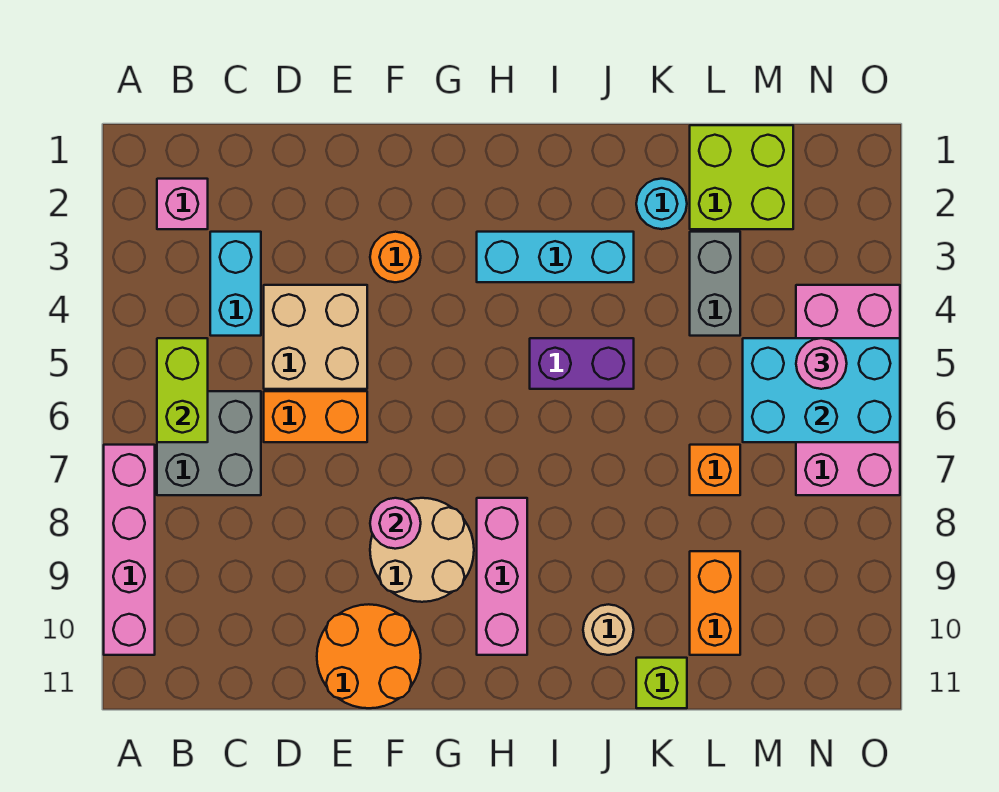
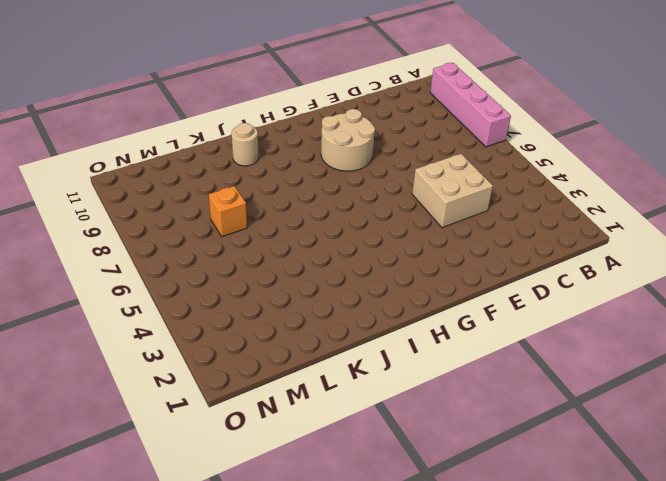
none -> pink 1x1 brick [157,179,208,229]
none -> grey 2x2 brick [157,391,261,495]
none -> cyan 1x2 brick [210,232,261,336]

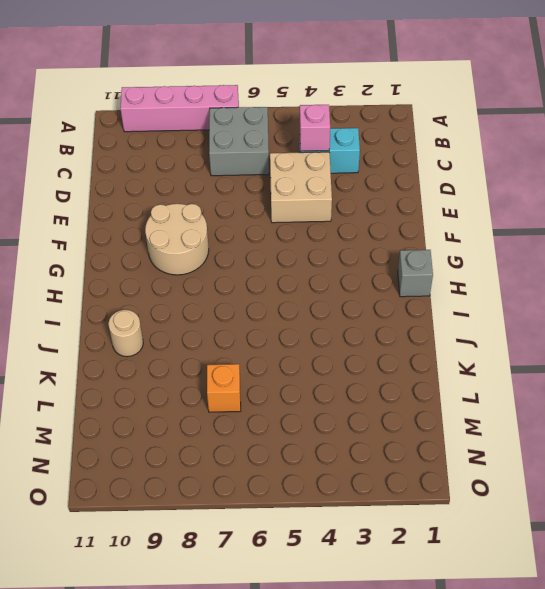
pink 1x1 brick [300,105,330,151] -> pink 1x1 brick moved to [157,179,208,229]
grey 1x1 brick [398,250,433,297] -> none
none -> orange 1x2 brick [264,391,367,442]
none -> orange 2x2 round brick [317,604,421,708]
none -> orange 1x1 round brick [370,232,421,282]

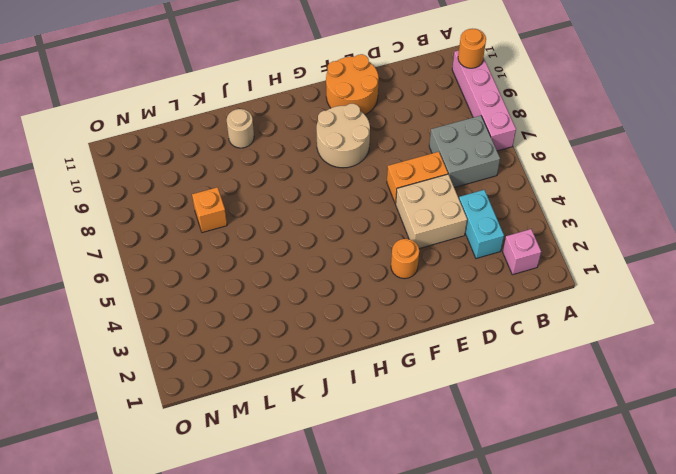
orange 1x1 round brick [458,29,486,68] -> none
none -> cyan 1x3 brick [477,232,634,282]
none -> pink 1x3 brick [477,498,527,655]
none -> purple 1x2 brick [530,338,634,389]

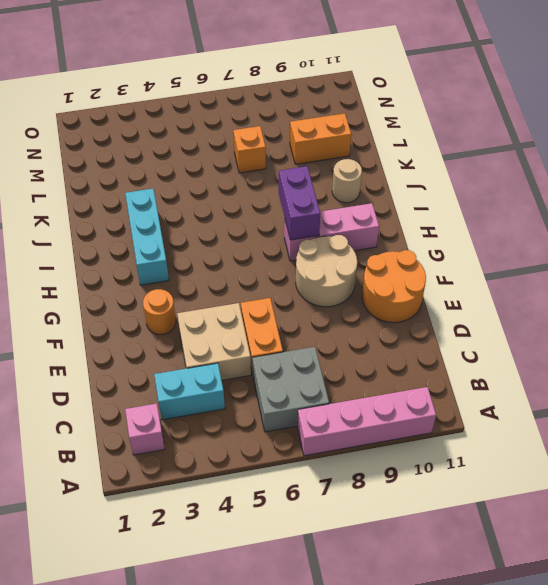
purple 1x2 brick [279,166,320,240] -> purple 1x2 brick moved to [530,338,634,389]
none -> cyan 1x1 round brick [636,179,687,229]
none -> lime 1x1 brick [636,658,687,708]
none -> lime 2x2 brick [690,125,793,229]

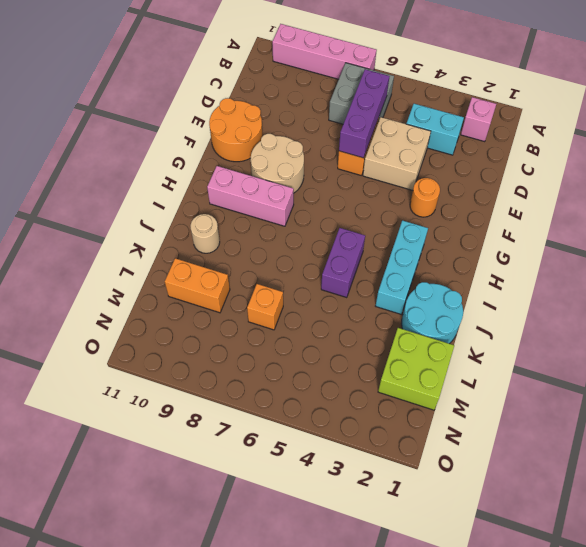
purple 1x3 brick [339,69,390,158] -> none
cyan 2x2 round brick [402,282,463,344] -> cyan 1x1 round brick [636,179,687,229]
none -> lime 1x1 brick [636,658,687,708]
none -> grey 1x2 brick [690,232,740,336]
none -> pink 2x4 brick [796,285,900,495]

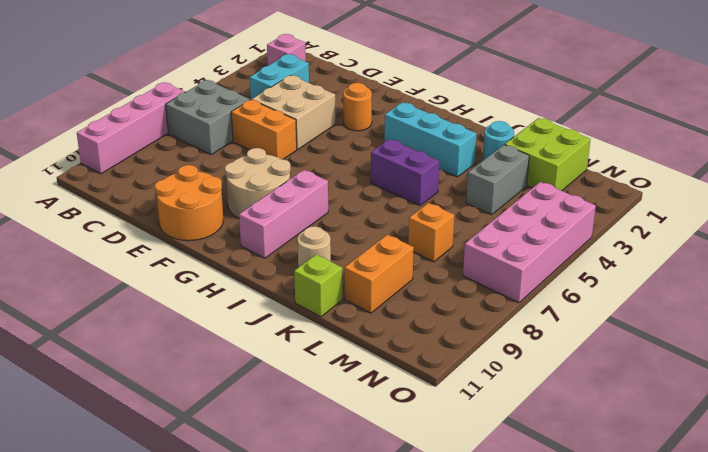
none -> lime 1x2 brick [157,338,208,442]
none -> pink 1x1 round brick [370,498,421,549]
none -> cyan 2x3 brick [743,338,900,442]

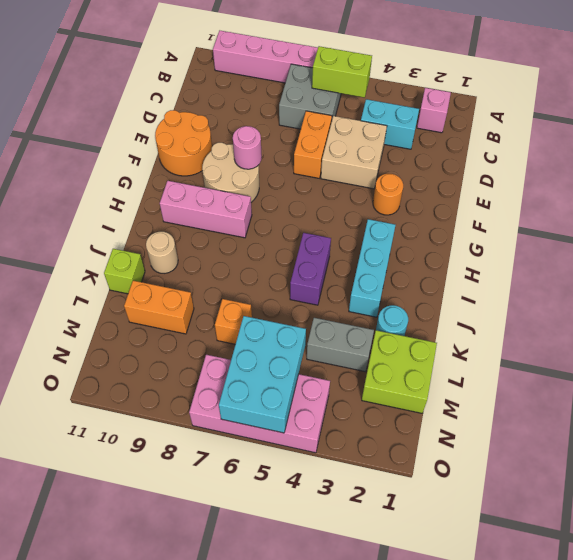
none -> pink 1x1 round brick [796,338,847,389]

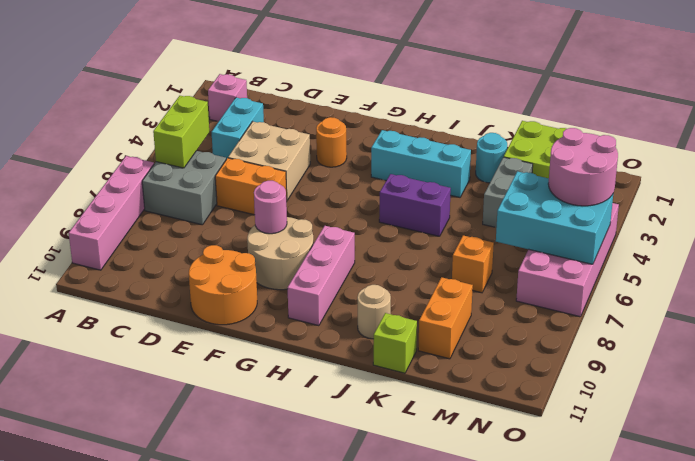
pink 2x2 round brick [548,128,618,206] -> pink 1x1 round brick [796,338,847,389]

